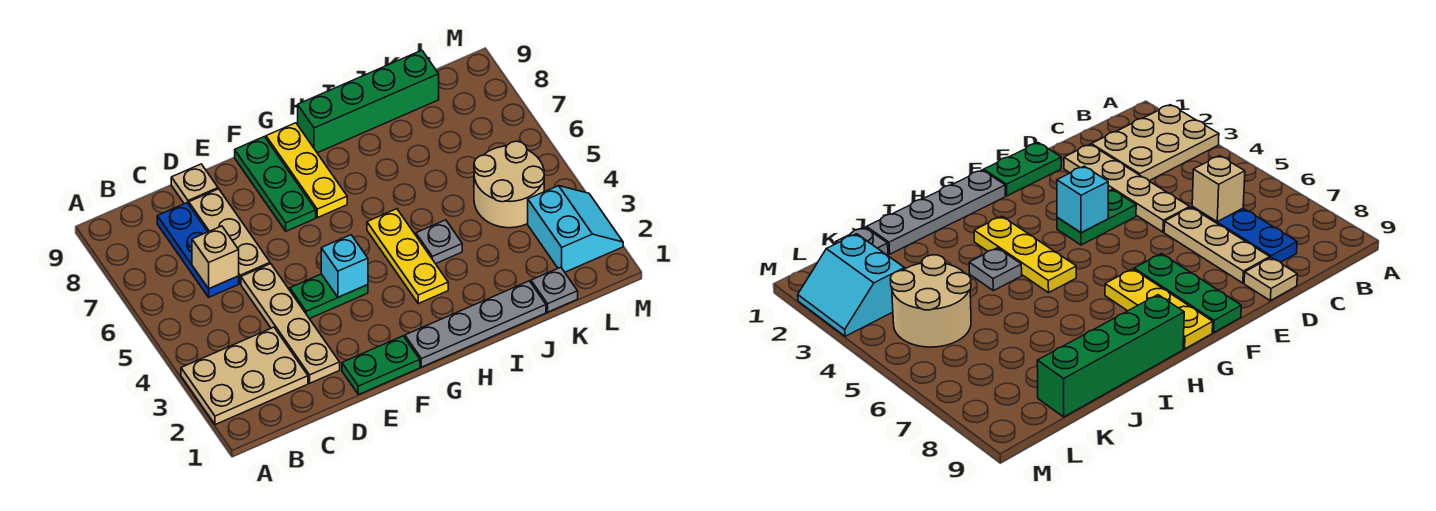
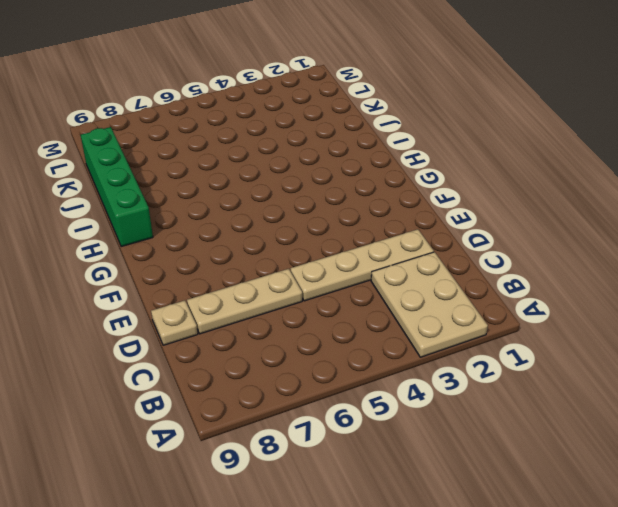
none -> blue 1x3 plate [157,203,239,297]
none -> green 1x2 plate [342,336,420,395]
none -> green 1x2 plate [290,274,368,319]

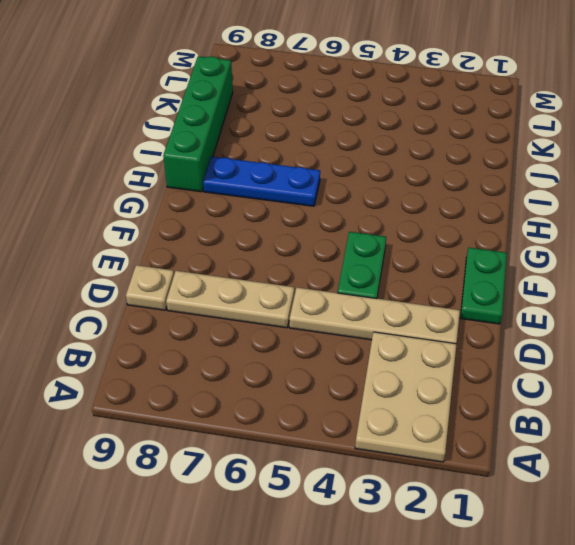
blue 1x3 plate [203,156,320,206] -> blue 1x3 plate moved to [157,203,239,297]
none -> green 1x3 plate [235,137,316,231]
none -> grey 1x4 plate [405,281,546,367]
none -> yellow 1x3 plate [266,123,347,218]

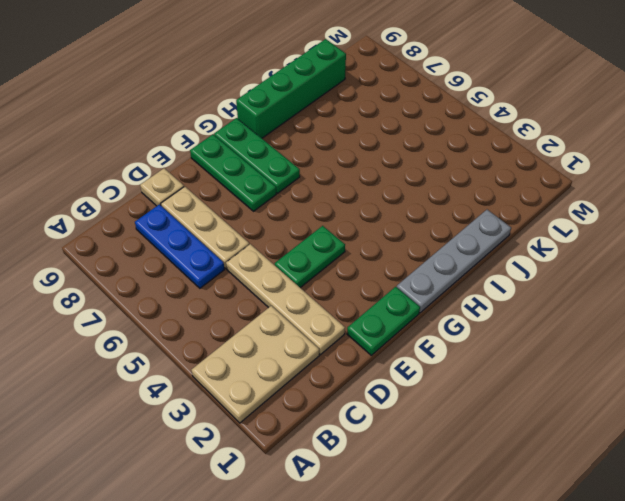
green 1x3 plate [214,118,300,193] -> yellow 1x3 plate [266,123,347,218]
none -> yellow 1x3 plate [367,209,448,304]
none -> grey 1x1 plate [416,220,462,264]
none -> grey 1x1 plate [531,267,578,312]

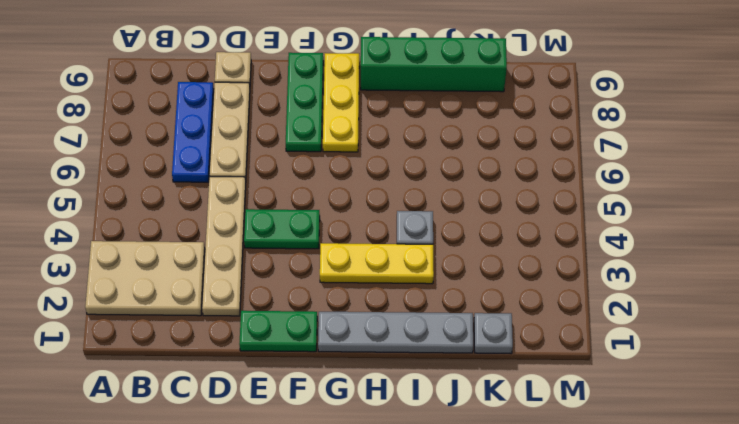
yellow 1x3 plate [320,243,434,284] -> yellow 1x3 plate turned to [367,209,448,304]
none -> tan 2x2 round brick [474,141,544,228]
none -> cyan 2x2 slope [528,186,623,272]
none -> tan 1x1 brick [192,226,239,289]

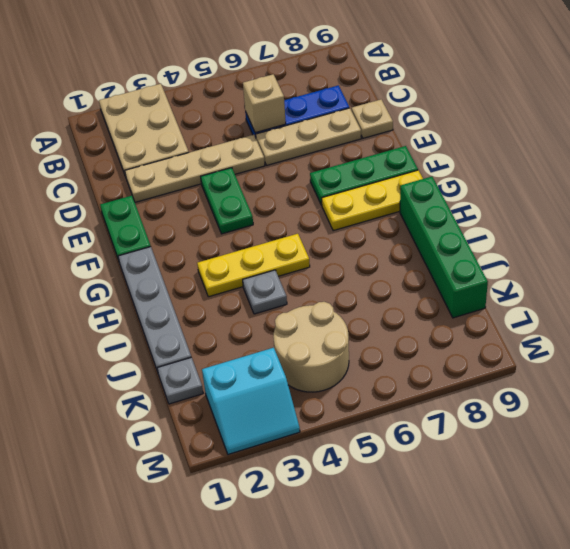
none -> cyan 1x1 brick [321,235,368,297]

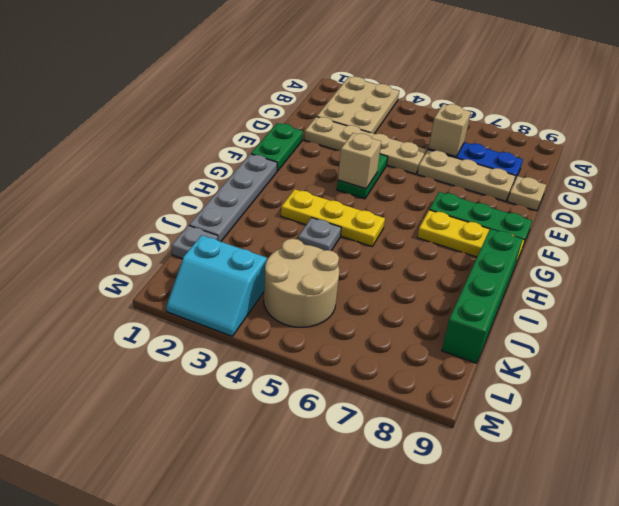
tan 1x1 brick [338,133,381,189] -> cyan 1x1 brick [321,235,368,297]

